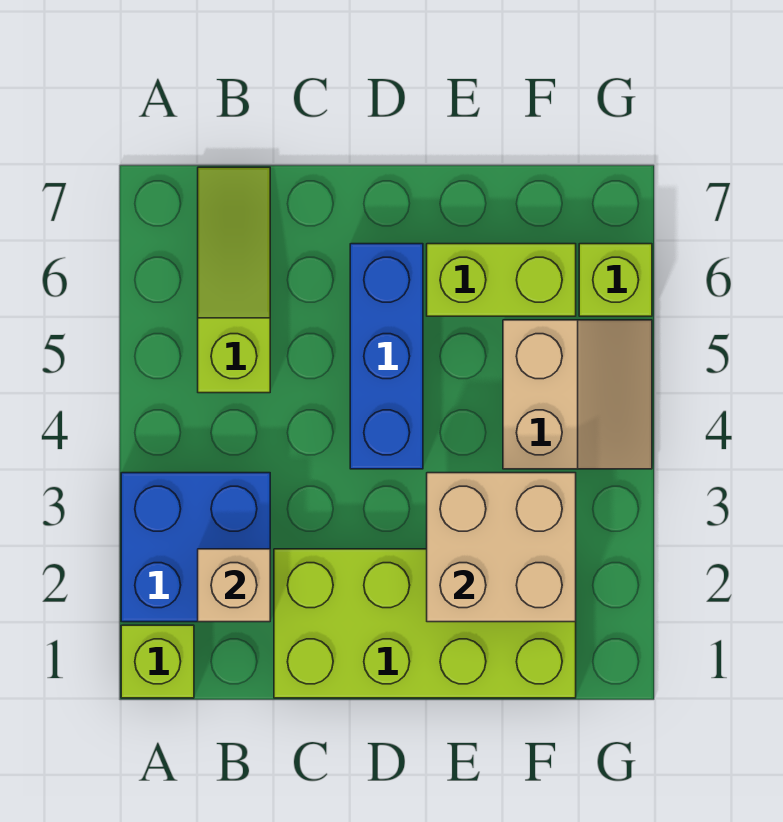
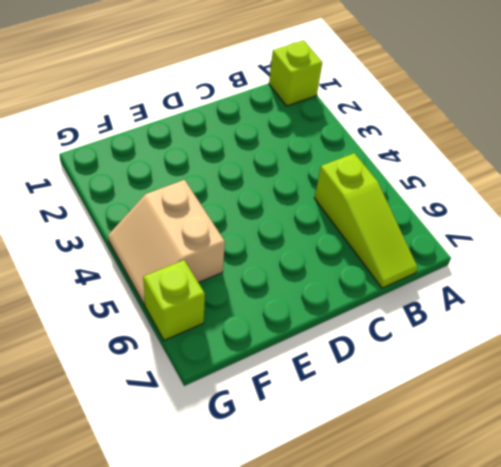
none -> blue 2x2 brick [121,473,270,622]
none -> lime 2x4 brick [274,549,576,698]

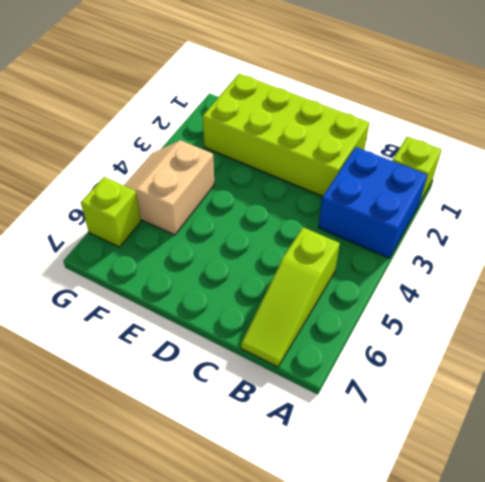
none -> blue 1x3 brick [350,244,423,469]
none -> lime 1x2 brick [427,244,576,316]

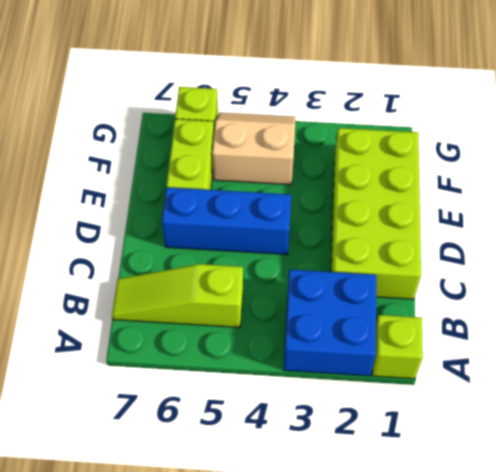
none -> tan 1x1 brick [198,549,270,622]
none -> tan 2x2 brick [427,473,576,622]

